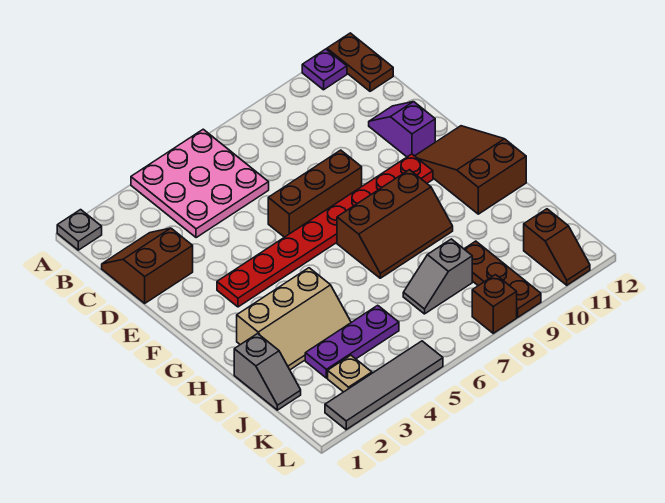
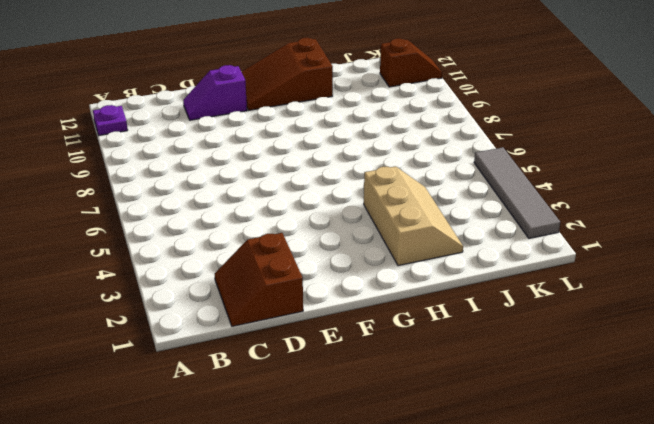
none -> grey 1x1 plate [57,210,102,250]
none -> pink 3x3 plate [131,129,269,238]
none -> brown 1x2 plate [327,33,393,91]

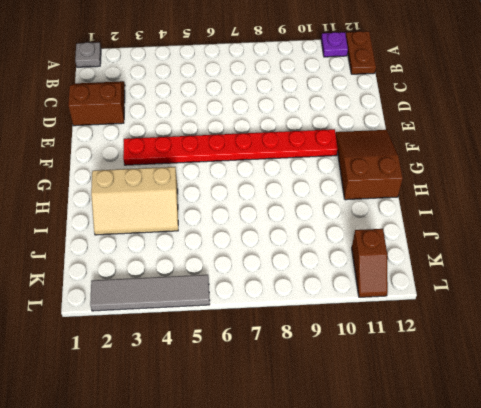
none -> pink 3x3 plate [131,129,269,238]
none -> purple 1x2 slope [369,102,435,157]
none -> brown 1x3 brick [268,150,362,237]

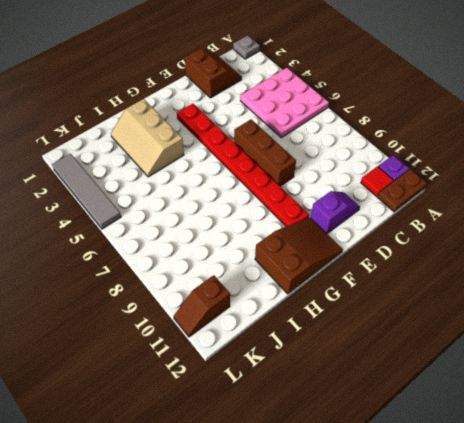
red 1x1 tile [361,167,394,196] -> none
none -> brown 2x3 slope [337,170,453,278]
none -> grey 1x2 slope [234,334,301,410]
none -> purple 1x3 plate [305,305,399,378]

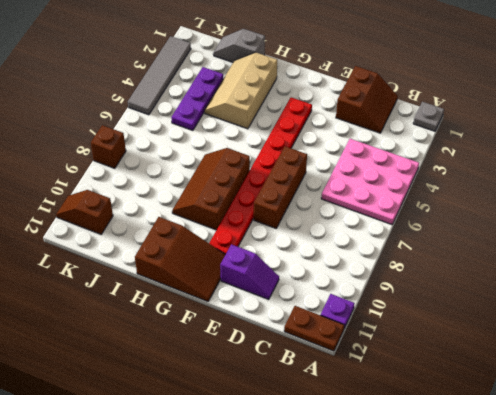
none -> grey 1x2 slope [403,239,472,314]
none -> brown 1x3 plate [464,241,541,317]
none -> tan 1x1 plate [328,355,372,392]

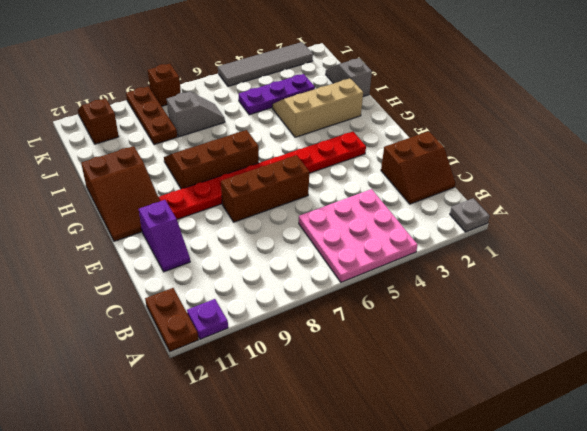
none -> tan 1x1 plate [328,355,372,392]

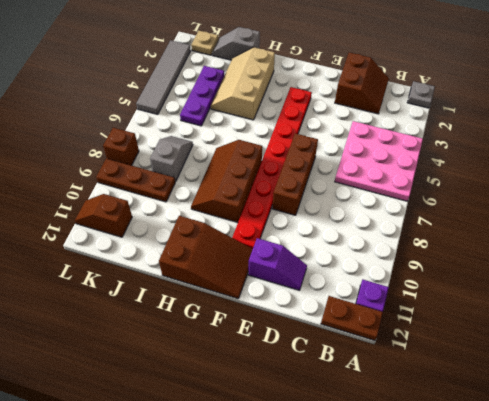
tan 1x1 plate [191,31,218,55] -> tan 1x1 plate moved to [328,355,372,392]

